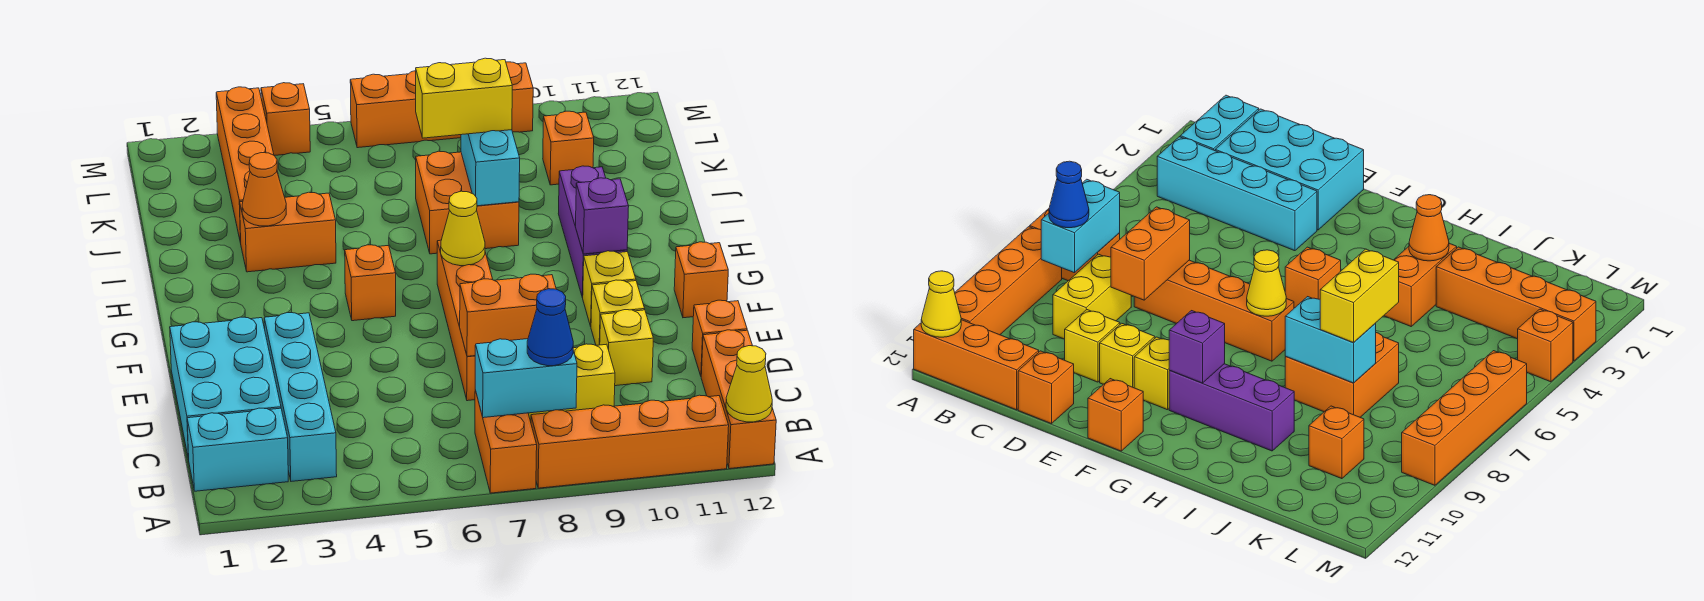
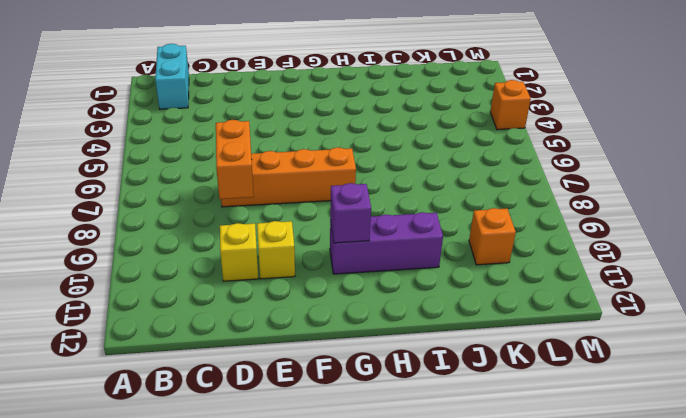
none -> orange 1x2 brick [475,390,537,493]
none -> orange 1x4 brick [531,395,729,488]
none -> orange 1x3 brick [701,330,776,469]
none -> cyan 1x4 brick [264,312,337,481]

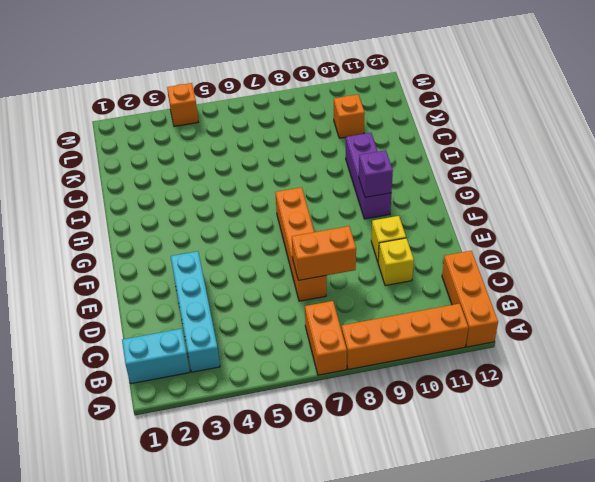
none -> cyan 2x3 brick [170,317,281,460]
none -> yellow 1x2 brick [528,344,615,422]
none -> orange 1x1 brick [692,300,747,376]
none -> yellow 1x1 brick [583,251,636,326]

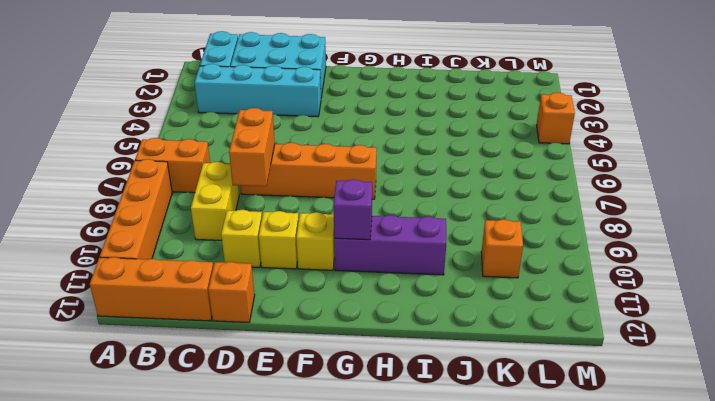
none -> orange 1x1 brick [674,242,728,318]
none -> orange 1x1 brick [345,245,396,321]
none -> orange 1x2 brick [240,192,336,272]
none -> orange 2x2 brick [416,151,519,254]

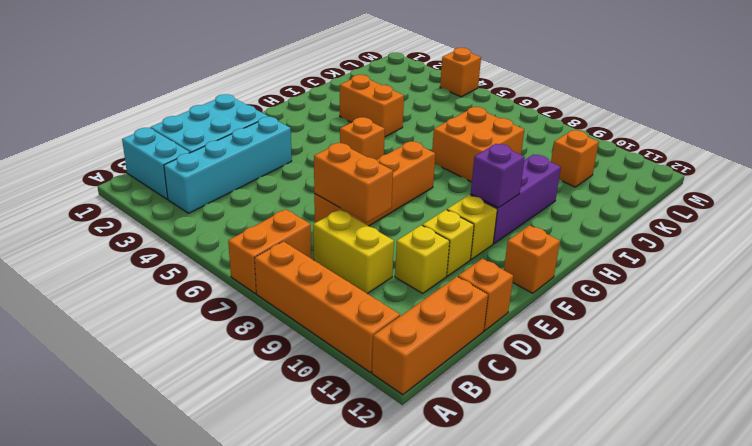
none -> orange 1x4 brick [216,87,278,242]
none -> orange 1x4 brick [350,62,533,148]
none -> yellow 1x1 cone [726,346,772,422]
none -> cyan 1x2 brick [475,339,577,418]

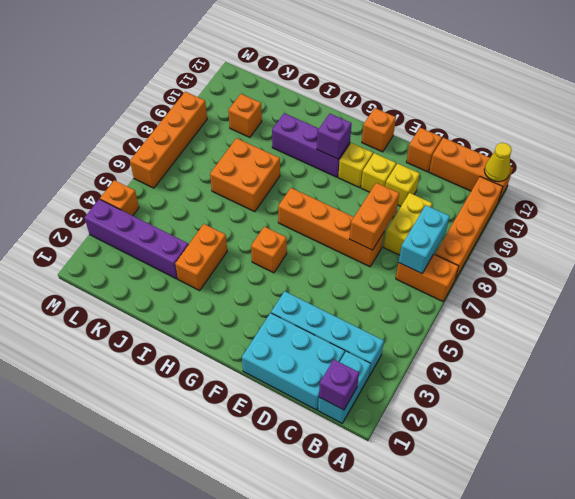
purple 1x1 brick [319,360,359,410] -> none
purple 1x4 brick [84,199,188,279] -> orange 1x4 brick [216,87,278,242]
none -> yellow 1x1 cone [441,191,485,266]
none -> orange 1x1 cone [242,153,286,226]
none -> cyan 1x2 brick [461,130,520,206]
none -> blue 1x1 cone [527,289,573,366]

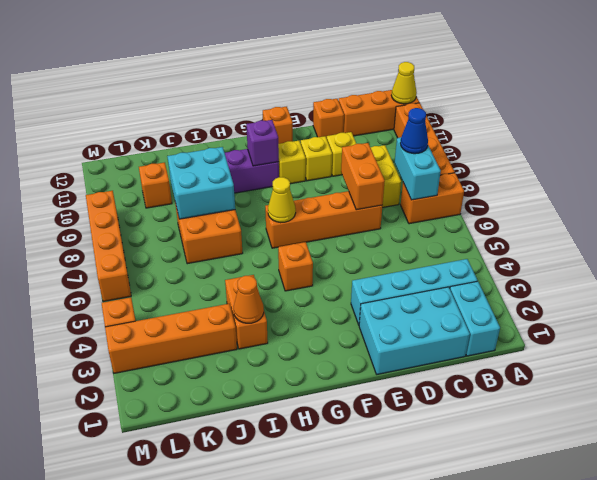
cyan 2x2 brick [167,147,235,219] -> cyan 1x2 brick [461,130,520,206]
none -> yellow 1x2 brick [416,58,512,138]

